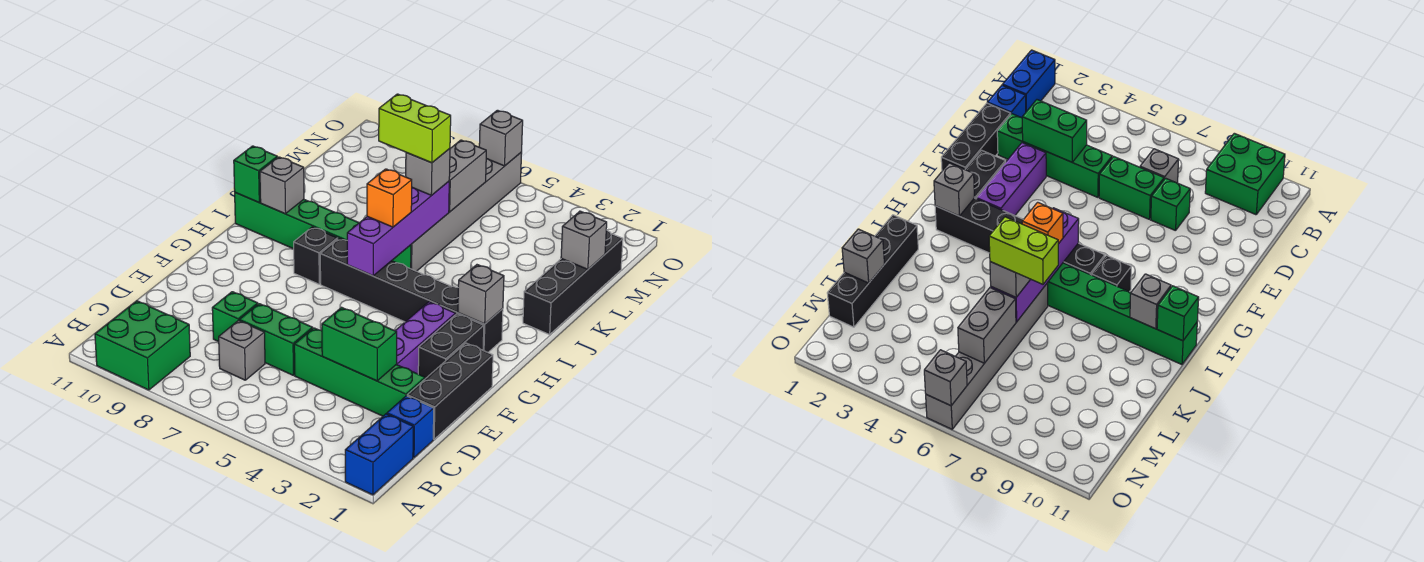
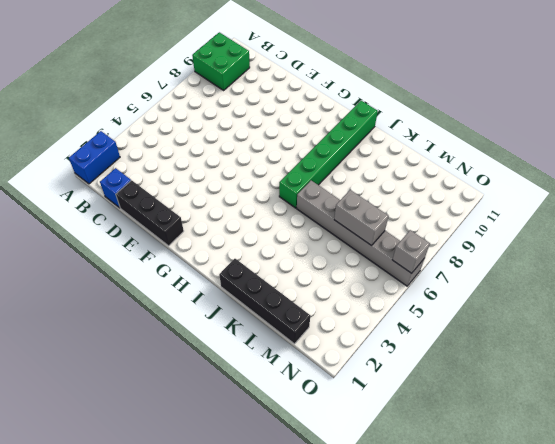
blue 1x2 brick [69,131,120,184] -> blue 1x2 brick turned to [345,414,413,495]
none -> grey 1x1 brick [219,320,265,380]
none -> green 1x4 brick [294,328,425,416]
none -> green 1x2 brick [239,304,313,375]

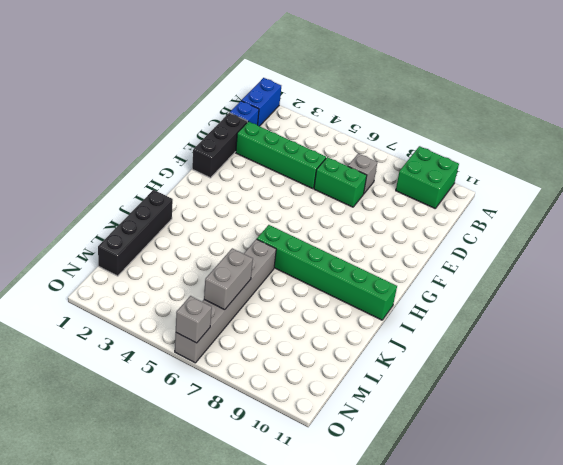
none -> green 1x1 brick [212,292,258,342]
none -> purple 1x3 brick [395,302,456,374]
none -> black 1x2 brick [418,314,484,379]

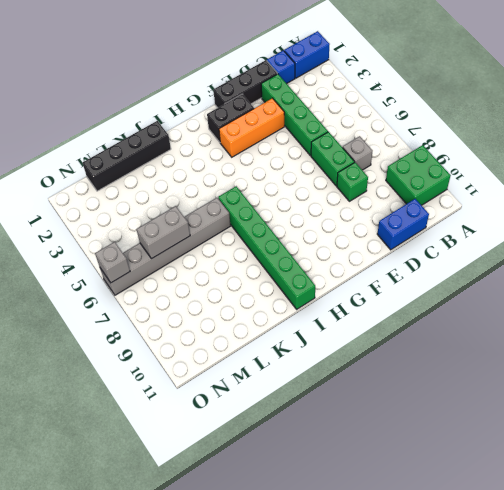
blue 1x2 brick [377,199,429,250] -> none
orange 1x3 brick [219,98,284,157] -> purple 1x3 brick [395,302,456,374]
none -> black 1x6 brick [320,238,503,352]
none -> black 1x1 brick [294,227,338,284]
none -> green 1x2 brick [322,307,397,381]

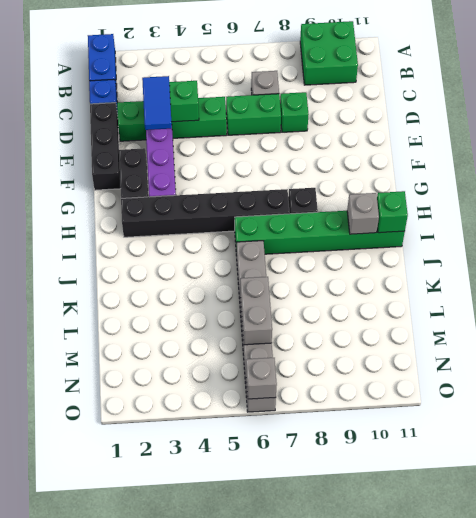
blue 1x2 tile [142,76,172,130] -> none
none -> black 1x4 brick [523,230,623,335]
none -> grey 1x1 brick [458,265,504,324]
none -> purple 1x4 brick [347,181,449,276]

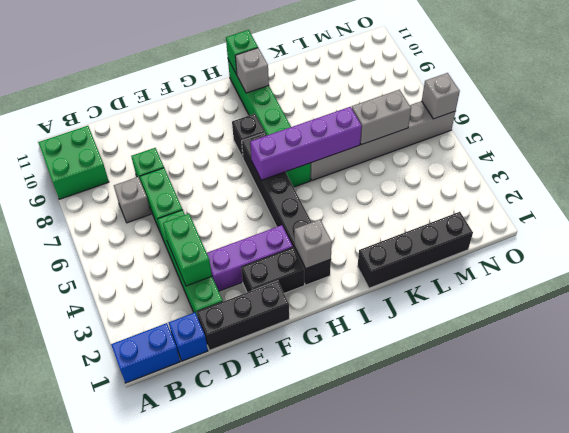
none -> grey 1x1 brick [561,211,607,269]
none -> orange 1x1 brick [367,169,412,227]
none -> grey 1x1 brick [406,149,450,195]

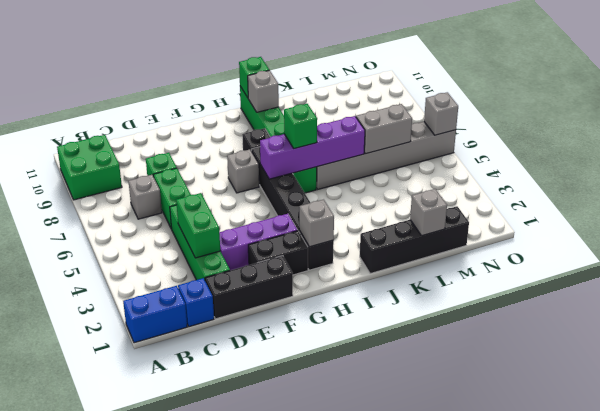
grey 1x1 brick [227,149,259,193] -> grey 1x1 brick moved to [406,149,450,195]
green 1x1 brick [284,104,317,149] -> orange 1x1 brick [367,169,412,227]
none -> lime 1x2 brick [379,94,451,163]

